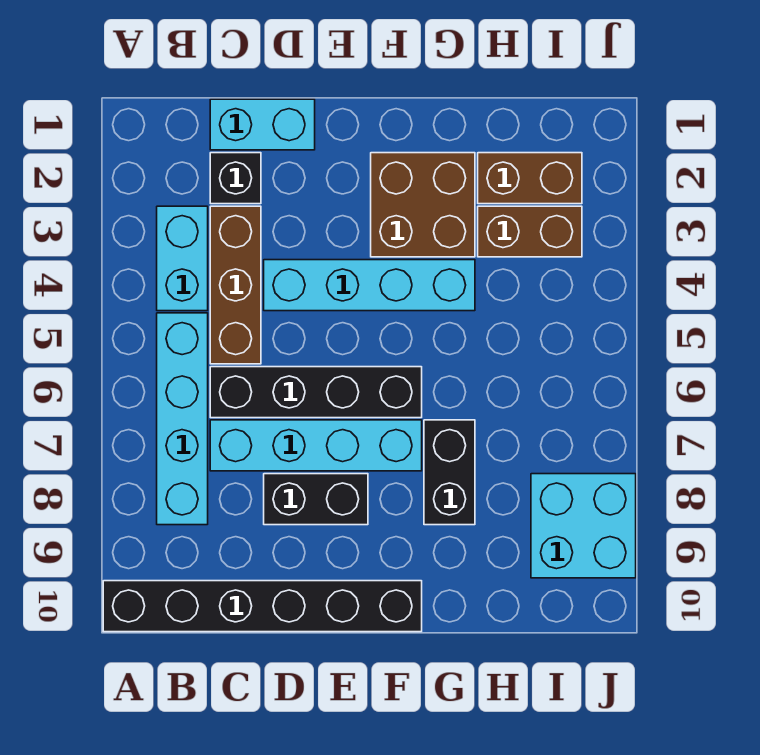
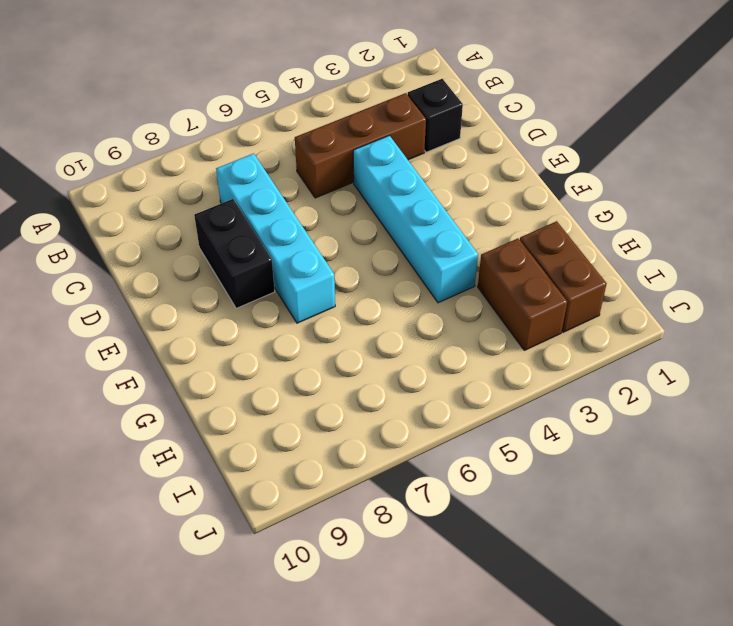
none -> black 1x6 brick [103,581,422,632]
none -> cyan 1x2 brick [157,206,208,311]
none -> cyan 1x4 brick [157,313,208,525]

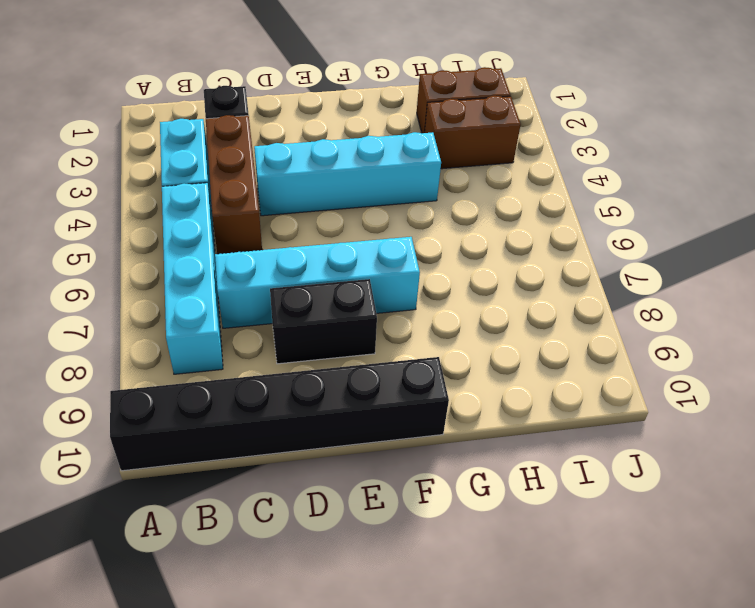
none -> cyan 1x2 brick [210,99,315,150]
none -> black 1x4 brick [210,367,422,418]
none -> brown 2x2 brick [371,153,475,257]

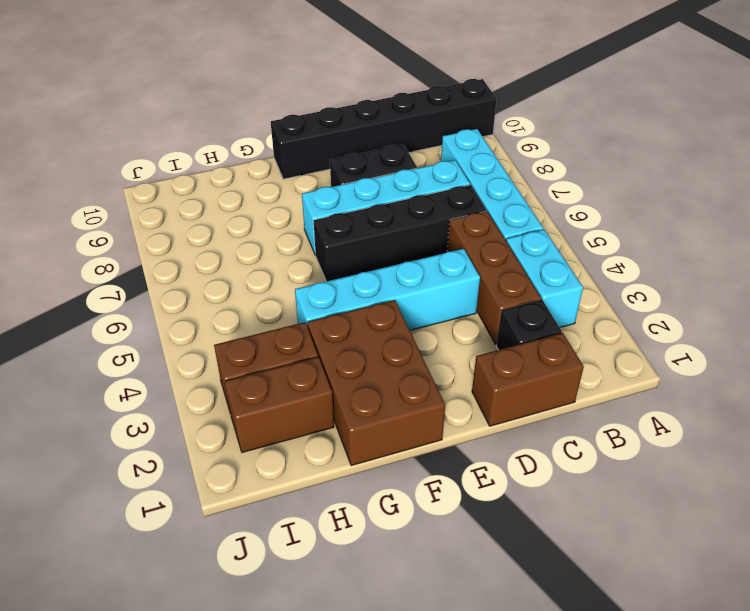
brown 1x2 brick [472,333,584,426] -> cyan 1x2 brick [210,99,315,150]
brown 2x3 brick [308,300,445,466] -> brown 2x2 brick [371,153,475,257]
none -> black 1x2 brick [424,420,475,525]
none -> cyan 2x2 brick [531,474,636,578]

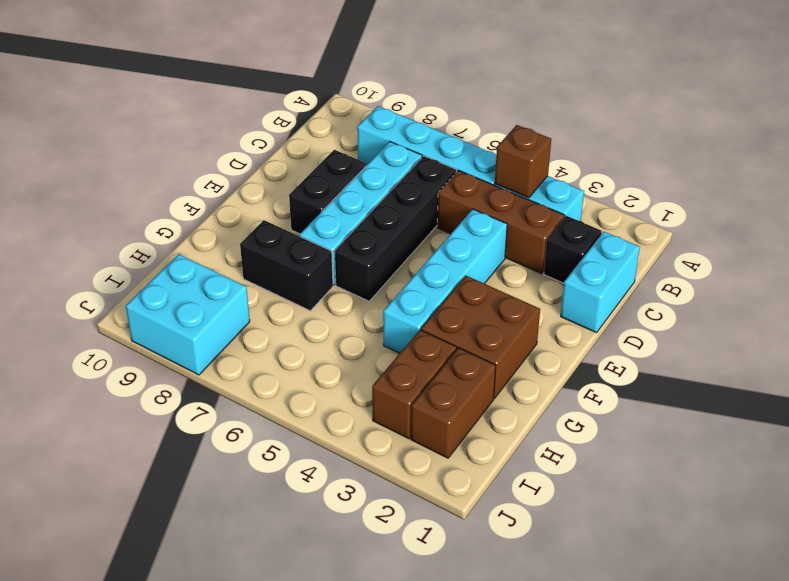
brown 1x1 brick [495,125,551,198] -> none
none -> black 1x6 brick [103,581,422,632]

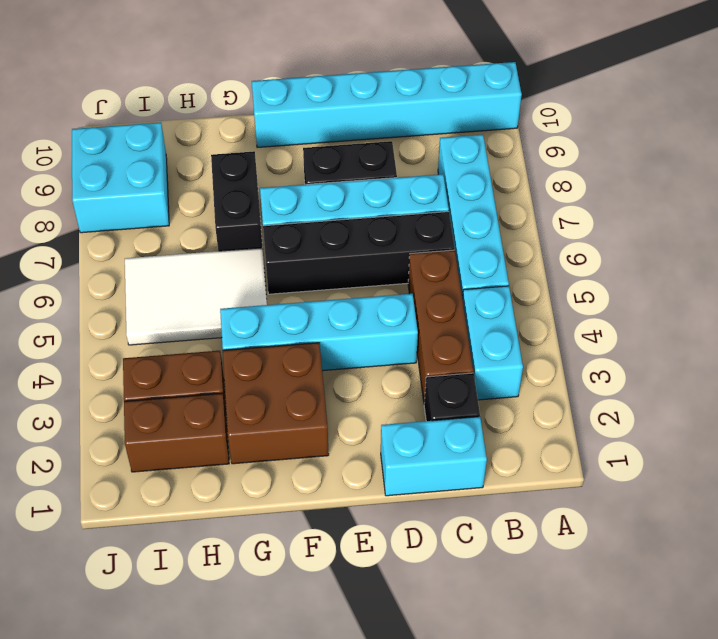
cyan 1x6 brick [252,62,522,148] -> black 1x6 brick [103,581,422,632]
white 2x3 tile [125,248,267,345] -> none

